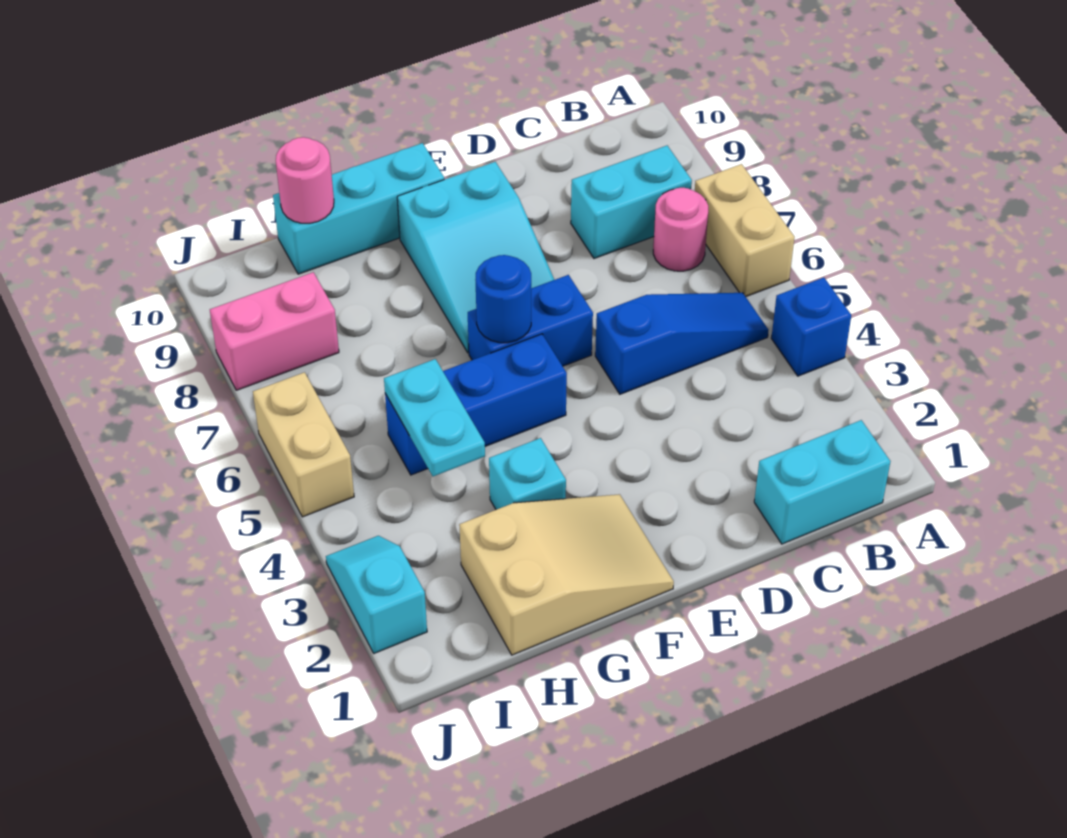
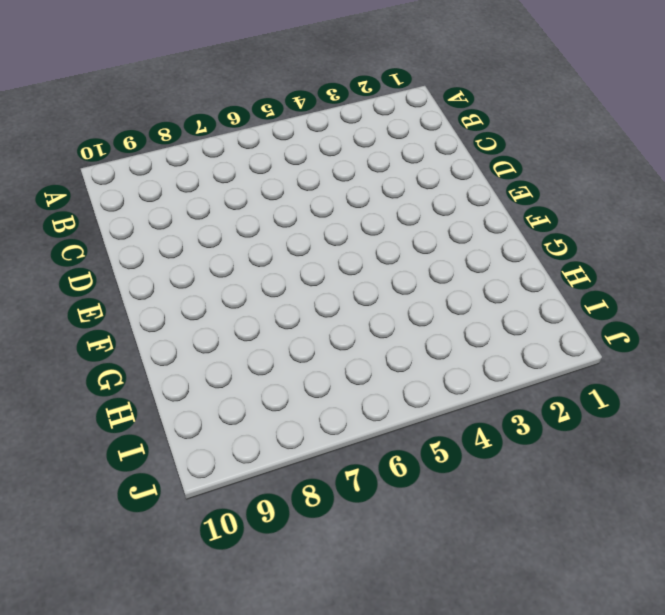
none -> blue 1x1 brick [771,278,851,376]
none -> tan 1x2 brick [695,164,795,297]
none -> cyan 1x2 brick [754,420,890,544]

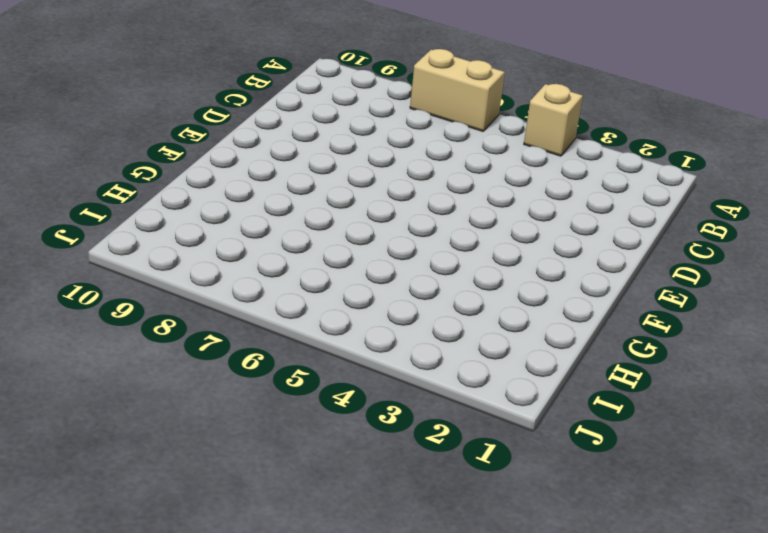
tan 1x1 brick [524,84,583,156] -> blue 1x1 brick [771,278,851,376]
none -> cyan 1x2 brick [754,420,890,544]
none -> blue 1x3 slope [595,293,768,394]
none -> pink 1x1 round brick [653,188,708,271]

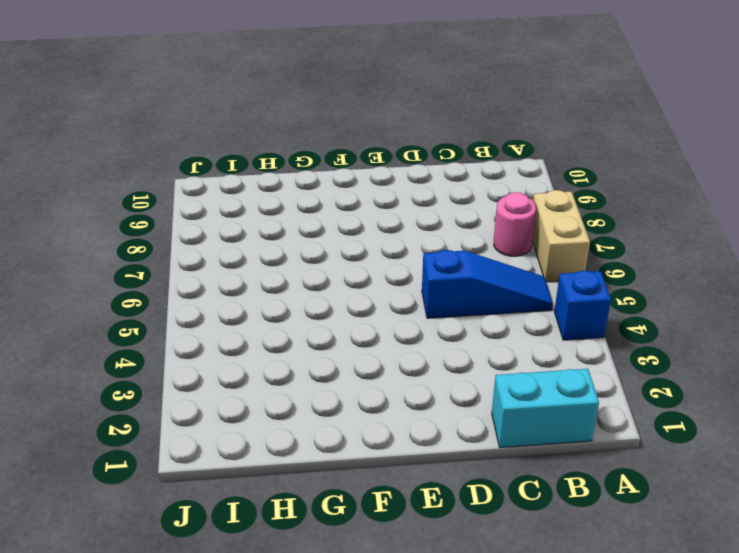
none -> cyan 1x2 brick [571,146,692,259]
none -> blue 1x2 brick [468,275,593,366]
none -> cyan 2x3 slope [397,162,554,353]

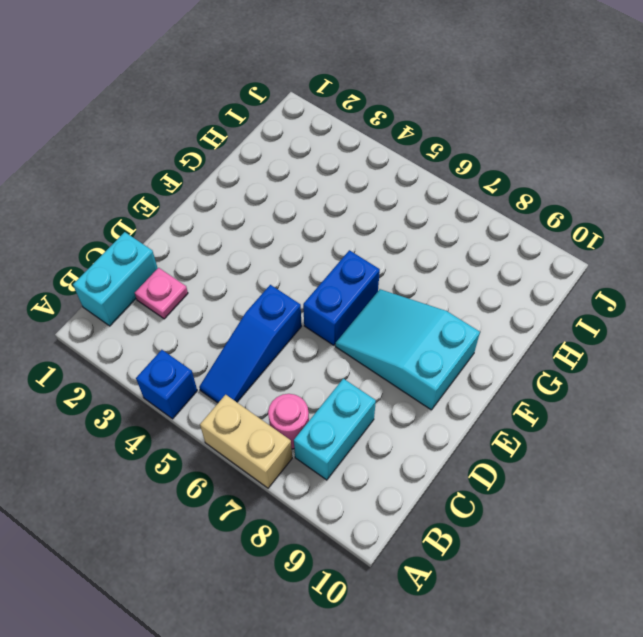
pink 1x1 plate [135,268,188,319] -> none
none -> tan 2x3 slope [459,494,674,655]
none -> blue 1x3 brick [385,334,567,475]
none -> cyan 1x3 brick [273,143,444,274]

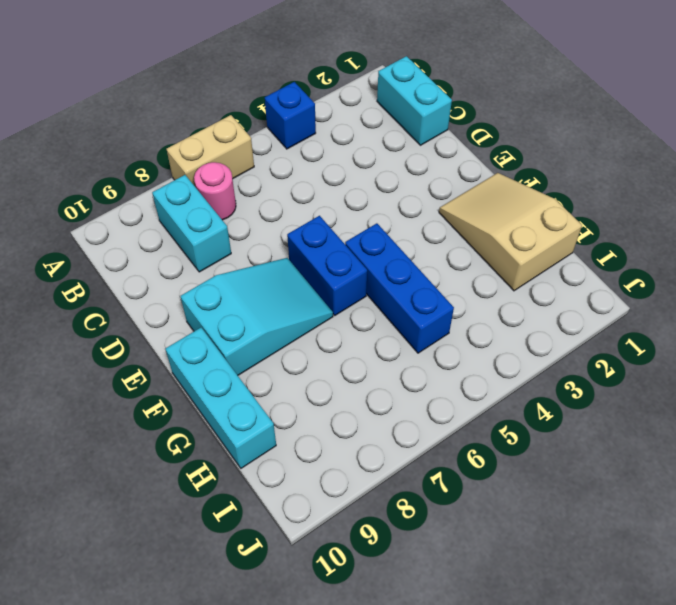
none -> blue 1x3 slope [595,293,768,394]
none -> cyan 1x1 brick [489,438,566,510]
none -> pink 1x2 brick [210,272,339,390]

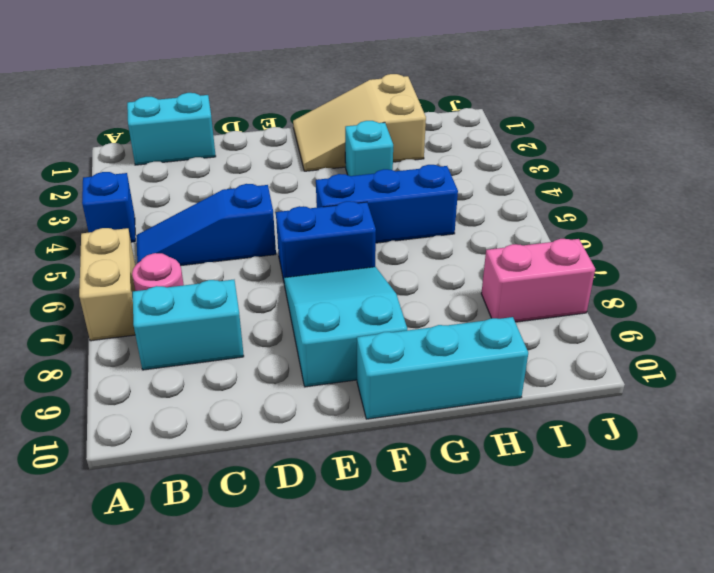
none -> cyan 1x2 slope [326,536,427,653]
none -> tan 1x2 brick [253,372,354,517]
none -> blue 1x1 round brick [475,255,531,343]

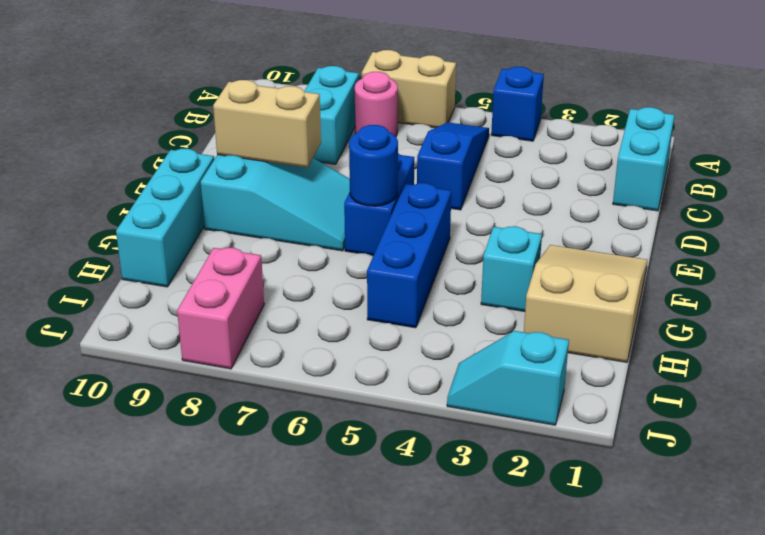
tan 1x2 brick [213,80,321,168] -> tan 1x2 brick moved to [253,372,354,517]
none -> cyan 1x2 plate [384,359,485,476]
none -> pink 1x1 round brick [276,137,334,223]

